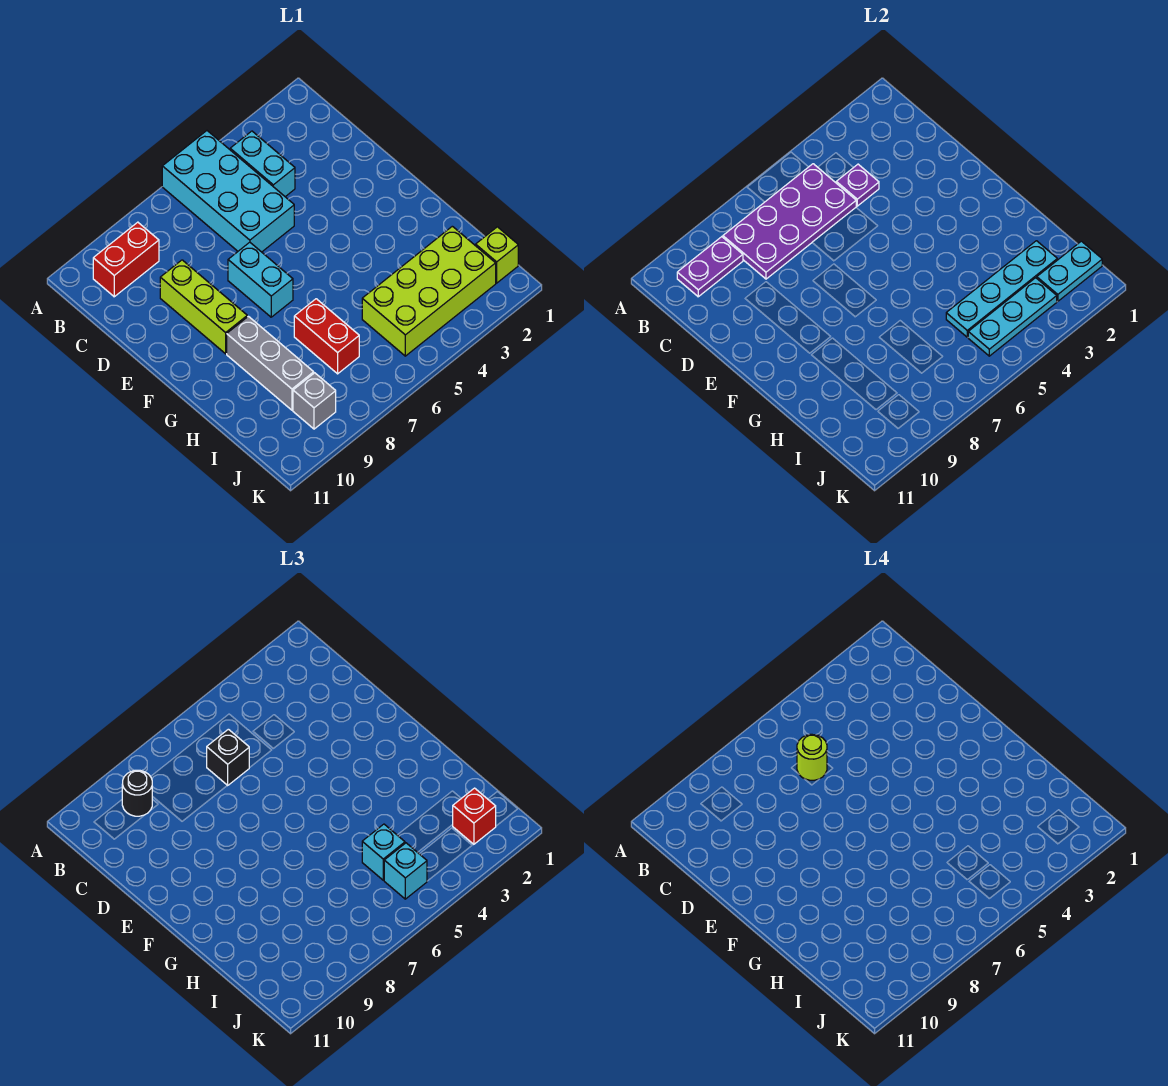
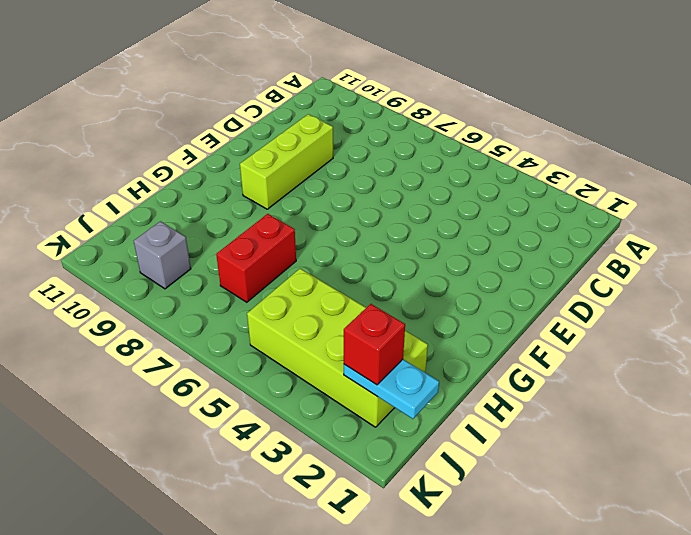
none -> cyan 2x4 brick [162,131,294,252]
none -> cyan 1x2 brick [230,131,295,197]
none -> red 1x2 brick [93,222,159,297]

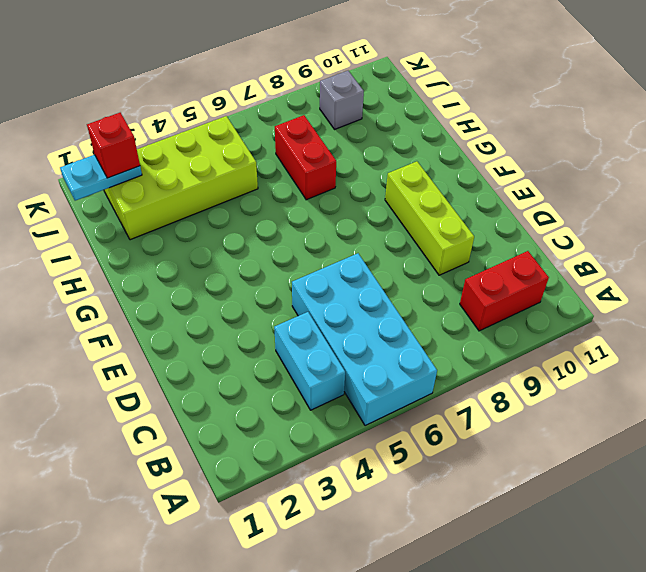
none -> cyan 1x2 brick [228,242,293,317]
none -> grey 1x3 brick [227,316,314,410]
none -> lime 1x1 brick [476,227,518,283]

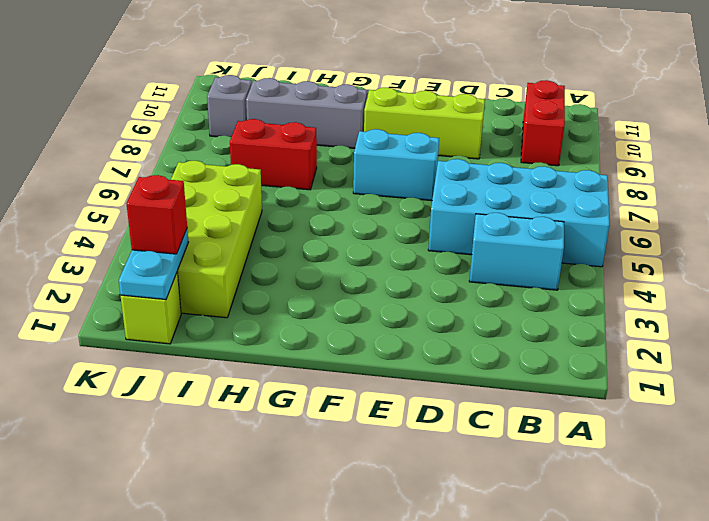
none -> purple 2x4 plate [723,164,856,279]
none -> purple 1x2 plate [677,237,743,297]
none -> purple 1x1 plate [836,164,879,206]

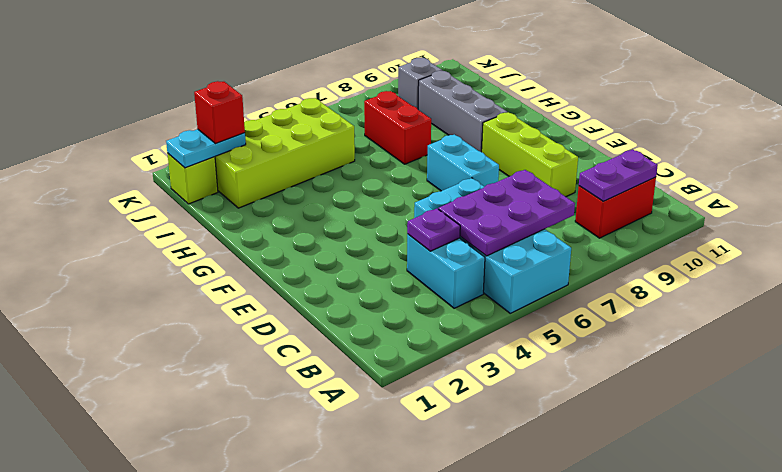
purple 2x3 plate [438,170,575,256] -> purple 2x4 plate [723,164,856,279]
none -> cyan 1x4 plate [946,241,1057,337]
none -> cyan 1x3 plate [968,278,1057,356]
none -> black 1x1 round brick [122,770,152,816]

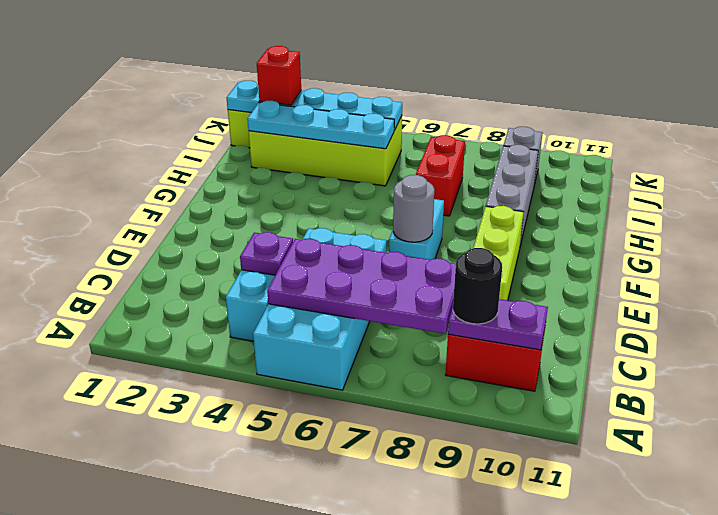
grey 1x1 round brick [393,175,434,242] -> none
none -> black 1x1 brick [207,729,249,785]
none -> cyan 1x1 brick [362,824,405,880]
none -> cyan 1x1 brick [384,843,427,899]

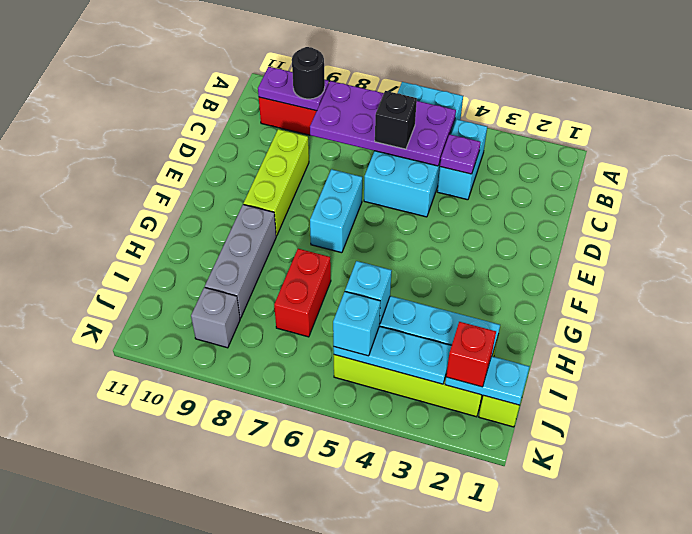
none -> lime 1x1 round brick [797,734,827,780]

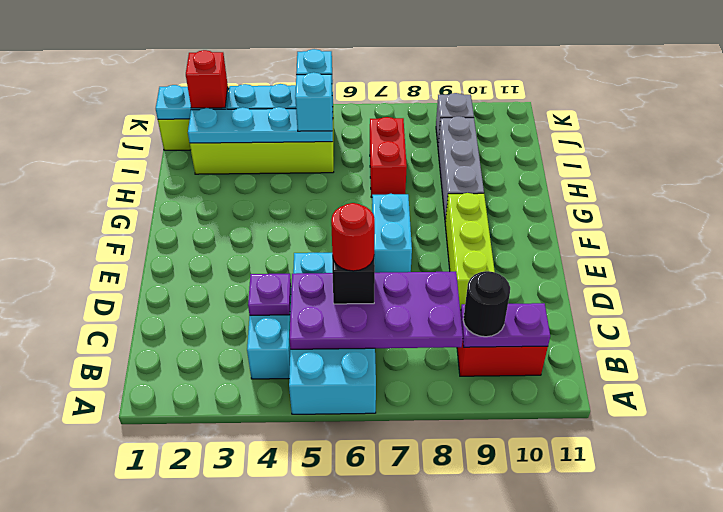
red 1x1 round brick [331,203,375,271] -> lime 1x1 round brick [797,734,827,780]

